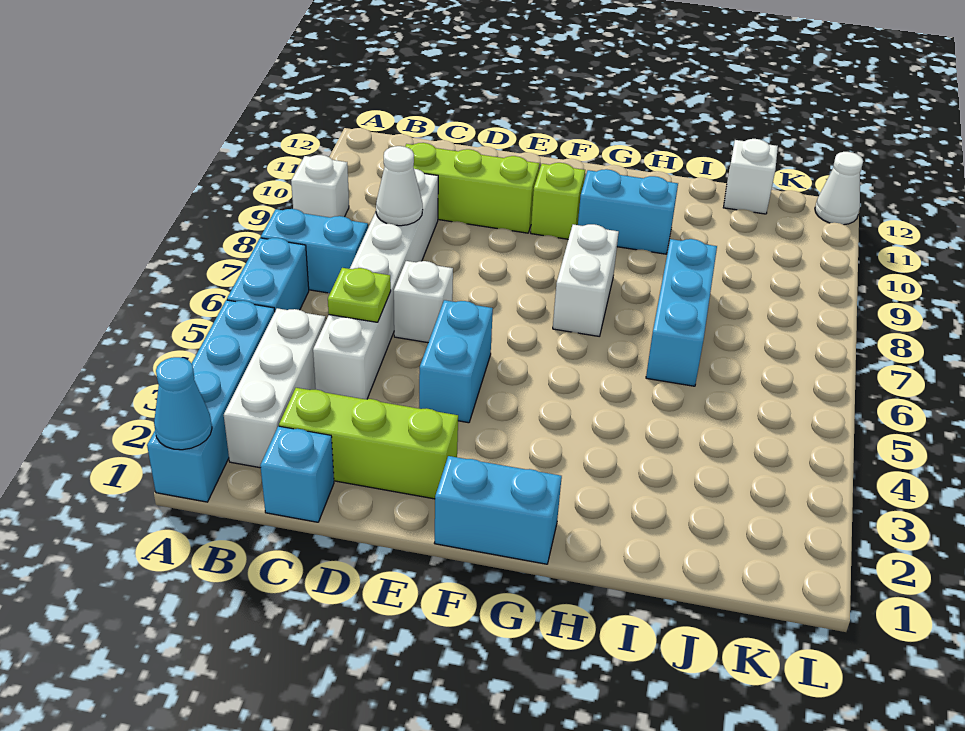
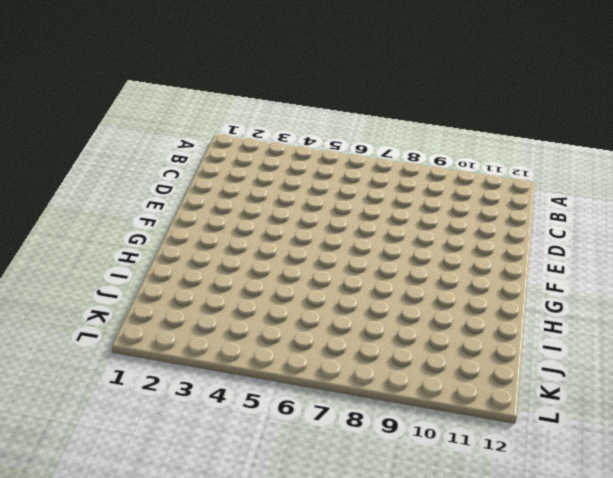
none -> cyan 1x4 brick [147,300,275,502]
none -> cyan 1x2 brick [227,238,309,311]
none -> cyan 1x2 brick [261,209,368,293]

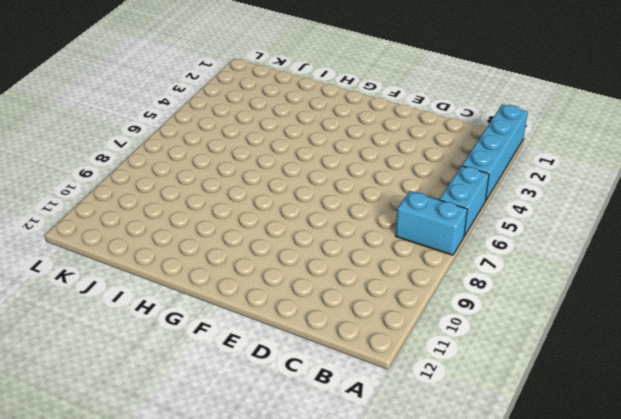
none -> white 1x1 brick [291,155,349,218]
none -> white 1x3 brick [224,308,326,468]
none -> cyan 1x1 brick [260,426,334,522]

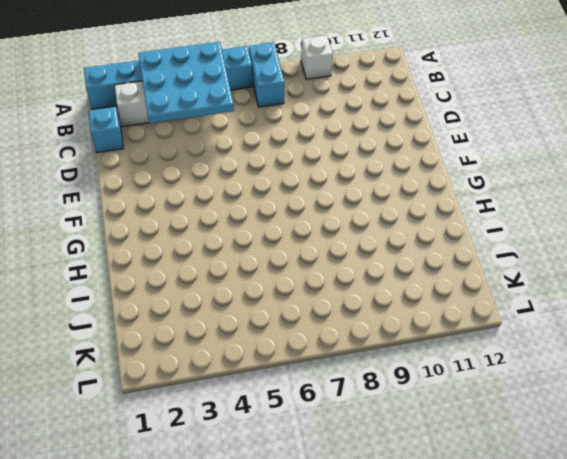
cyan 3x3 plate [138,42,234,123] -> lime 1x1 plate [328,268,391,322]
none -> lime 1x3 brick [279,388,458,499]
none -> white 1x6 brick [313,169,438,399]
none -> lime 1x3 brick [405,143,539,233]

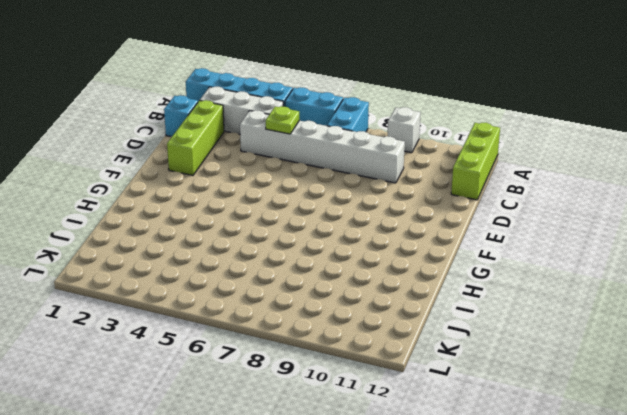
lime 1x3 brick [451,123,500,200] -> lime 1x3 brick moved to [405,143,539,233]
none -> white 1x1 brick [394,261,453,343]
none -> cyan 1x2 brick [419,300,493,423]
none -> cyan 1x2 brick [435,456,562,564]

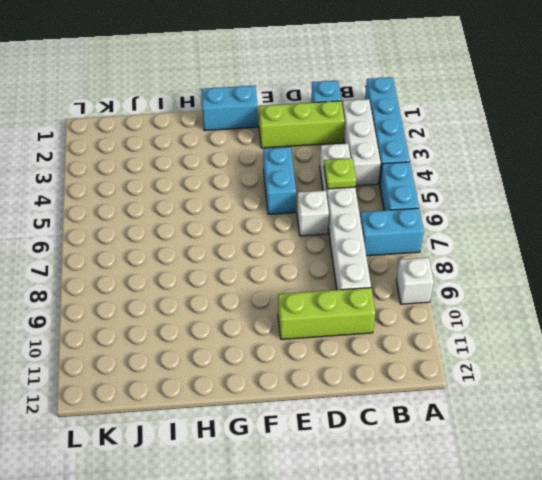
none -> lime 1x1 brick [531,163,585,239]
none -> white 1x2 brick [553,224,619,336]
none -> cyan 1x2 brick [578,169,678,254]

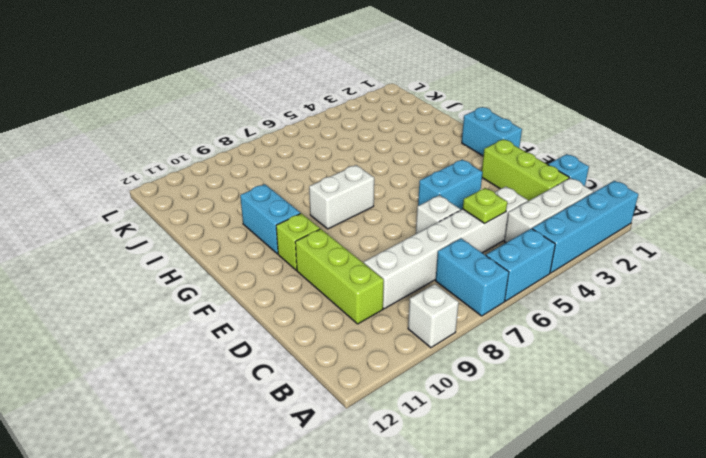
none -> cyan 1x3 brick [646,239,717,386]
none -> white 1x1 brick [723,139,778,214]
none -> white 1x1 cone [815,152,863,225]

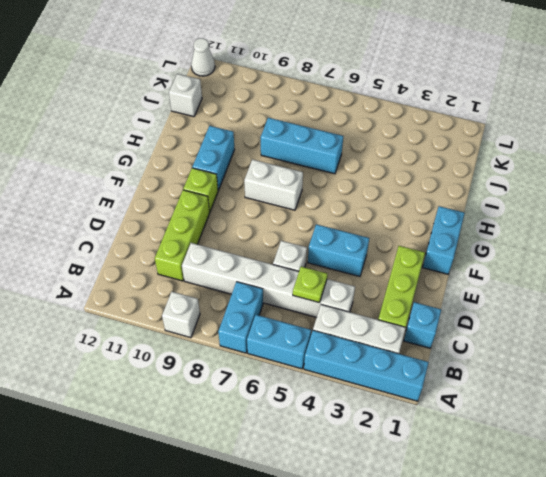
none -> cyan 1x1 cone [154,357,212,450]
none -> white 1x1 cone [376,146,423,226]

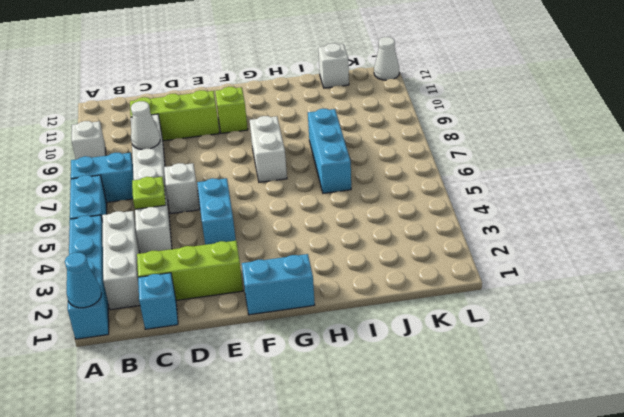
none -> cyan 1x2 brick [578,169,678,254]

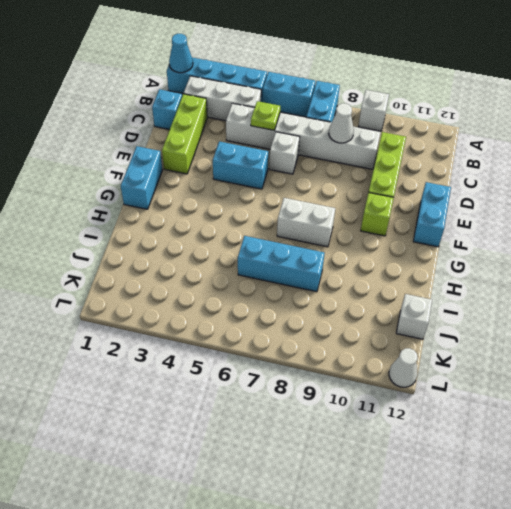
cyan 1x2 brick [413,182,451,247] -> cyan 1x2 brick moved to [578,169,678,254]

